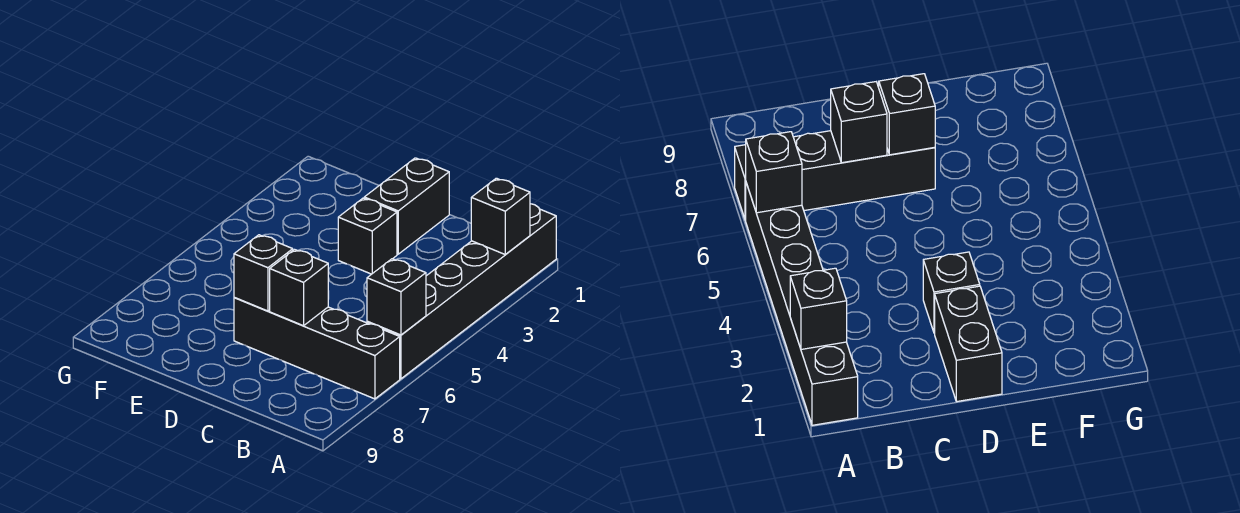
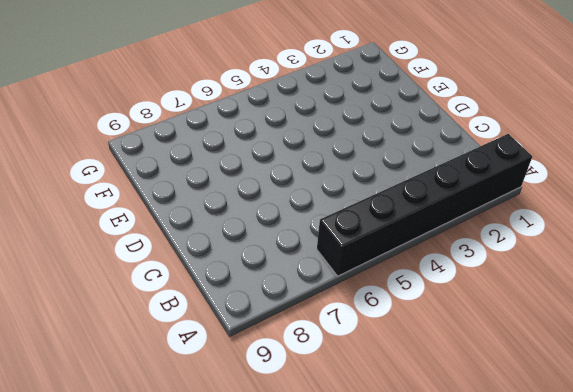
none -> black 1x4 brick [234,298,400,399]
none -> black 1x2 brick [364,158,449,254]

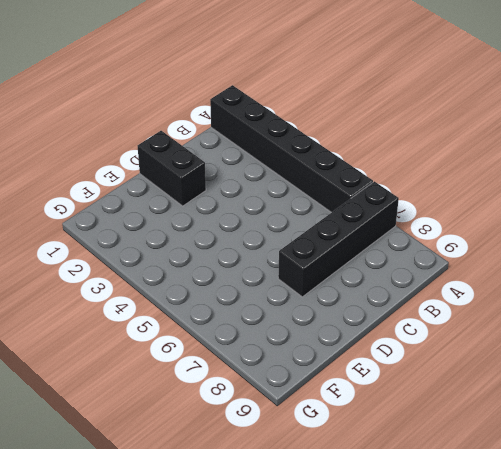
none -> black 1x1 brick [338,198,397,274]
none -> black 1x1 brick [471,178,530,255]

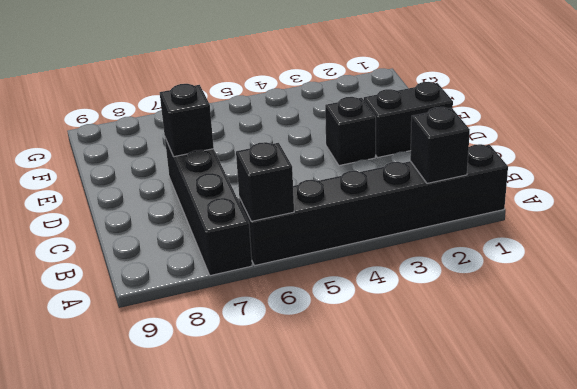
none -> black 1x1 brick [270,250,328,326]

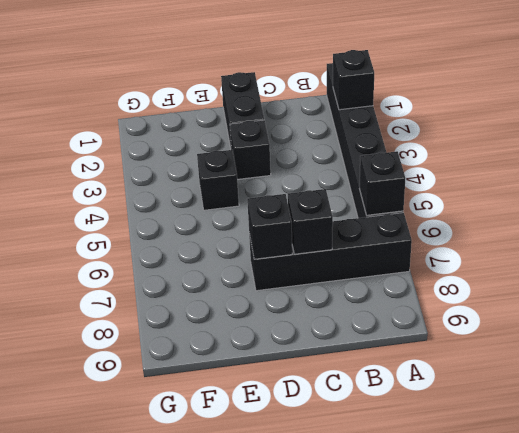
black 1x1 brick [197,150,239,210] -> none

